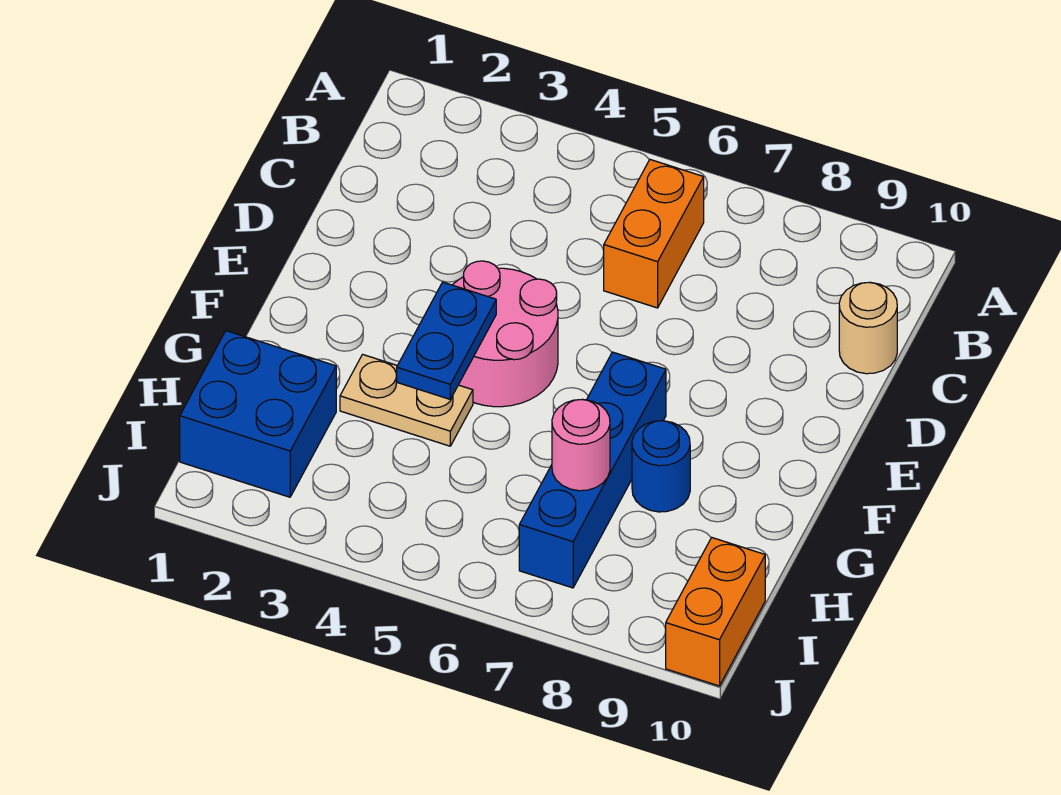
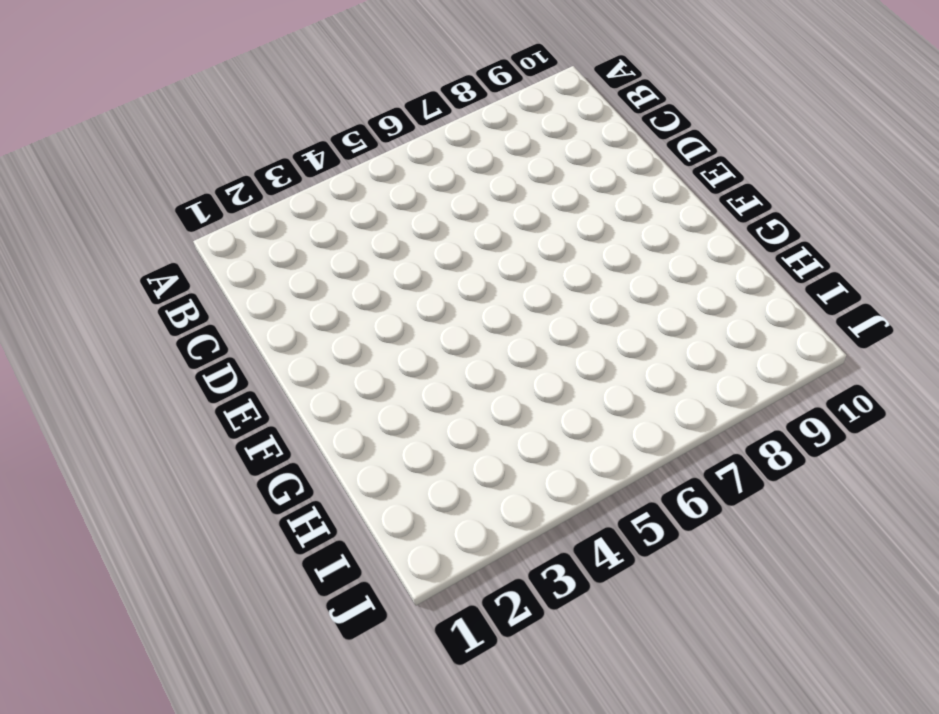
none -> orange 1x2 brick [604,160,704,308]
none -> tan 1x1 round brick [839,282,897,374]

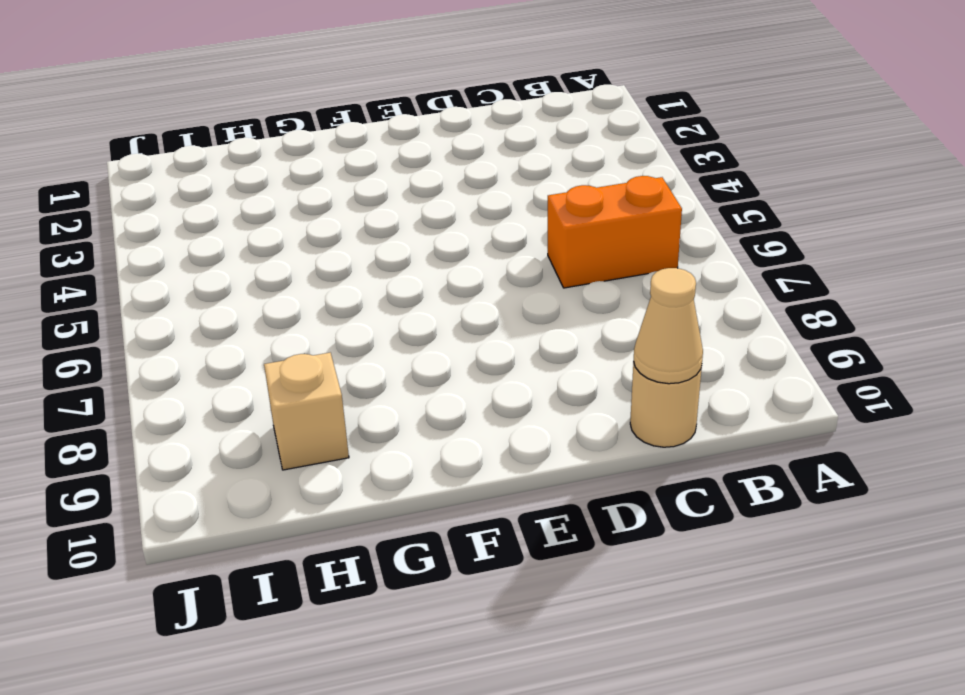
tan 1x1 cone [634,268,703,384] -> none
tan 1x1 brick [264,353,349,470] -> none
none -> pink 2x2 round brick [453,261,558,407]
none -> blue 1x4 brick [519,352,666,588]

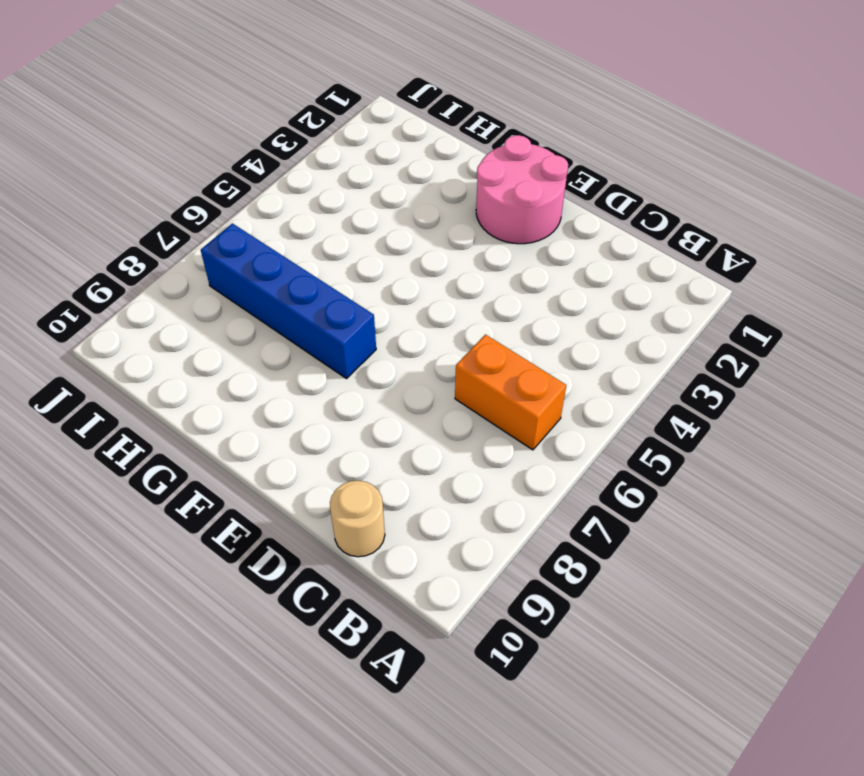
pink 2x2 round brick [476,135,568,244] -> pink 2x2 round brick moved to [453,261,558,407]
none -> tan 1x2 plate [340,354,473,446]
none -> blue 1x1 round brick [632,421,690,512]

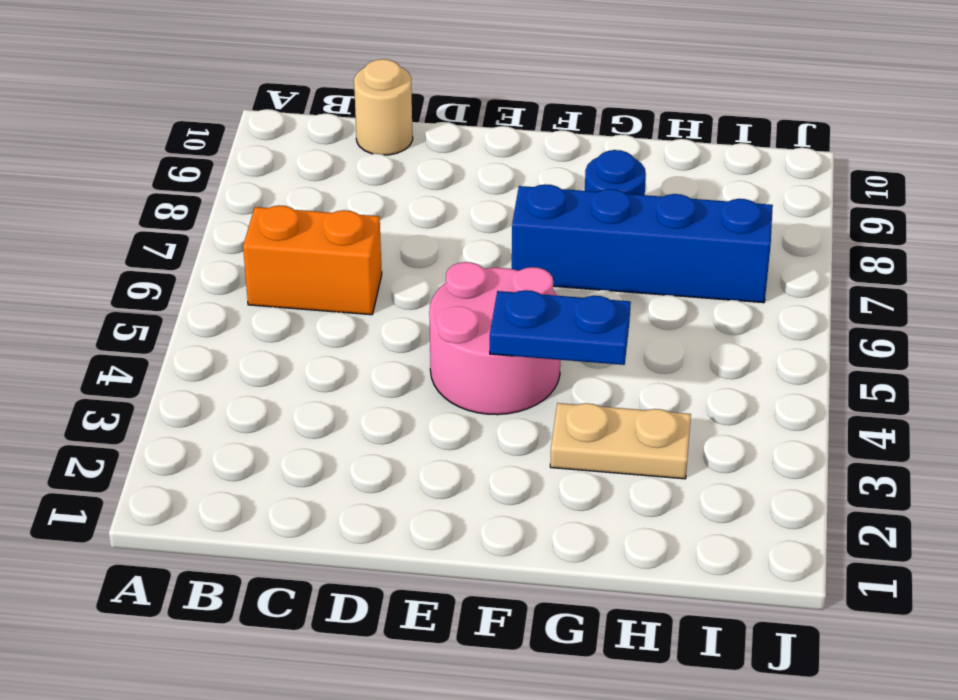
tan 1x2 plate [550,403,691,479] -> tan 1x2 plate turned to [340,354,473,446]
none -> blue 2x2 brick [180,331,336,497]
none -> orange 1x2 brick [666,538,765,686]

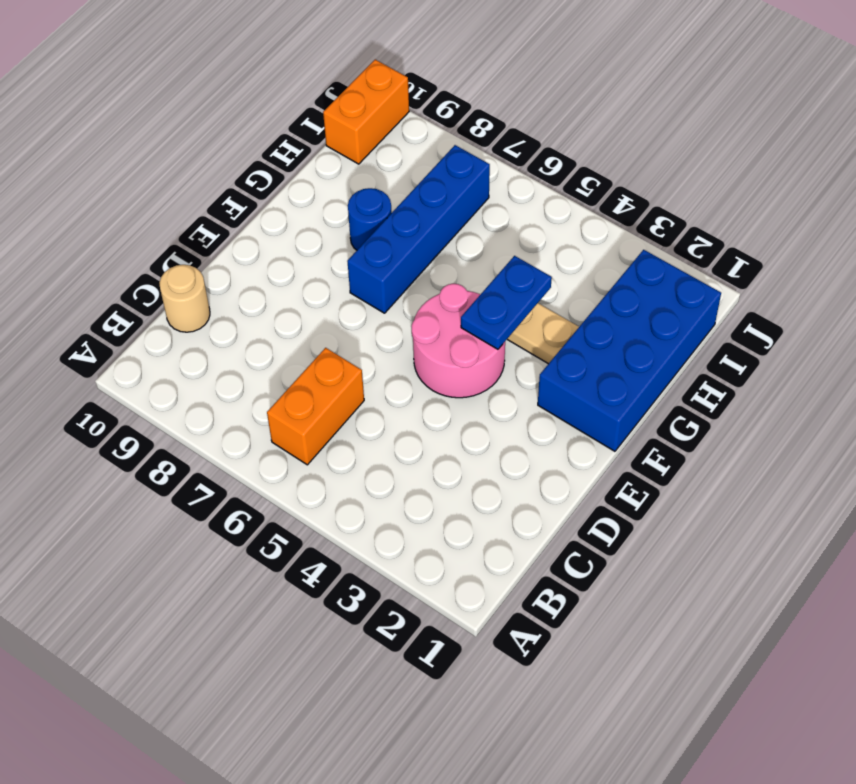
blue 2x4 brick [538,250,721,451] -> blue 2x2 brick [180,331,336,497]
none -> pink 1x1 round brick [552,400,610,491]

